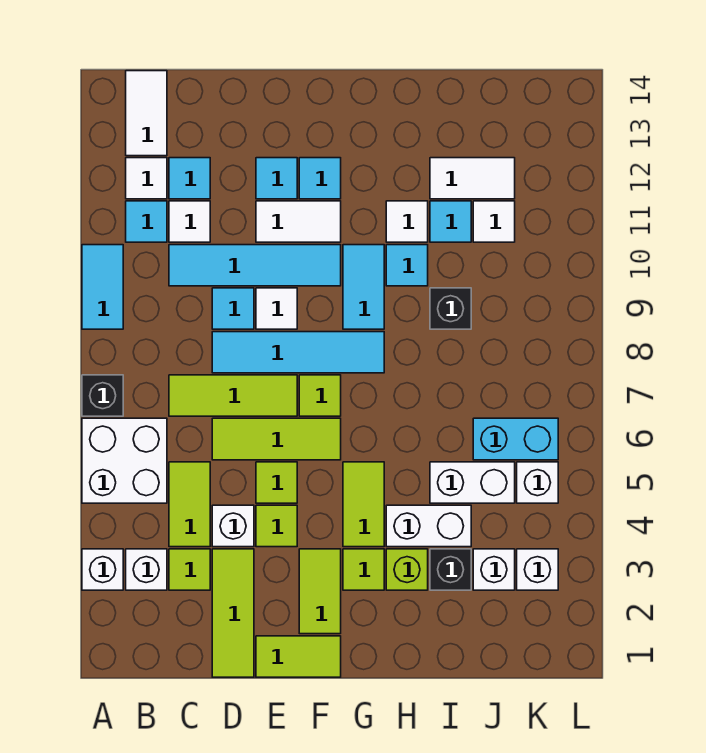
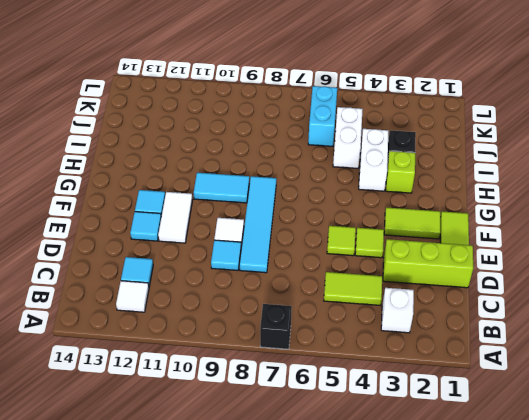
lime 1x3 brick [383,239,473,288] -> lime 1x3 tile [212,549,254,677]
none -> white 1x1 brick [82,549,123,590]
none -> white 2x2 brick [82,418,167,503]
none -> cyan 1x2 tile [82,245,123,329]
none -> cyan 1x1 tile [126,201,167,242]

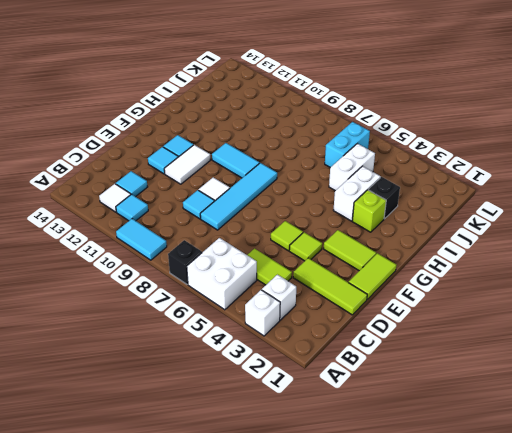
none -> white 1x2 tile [126,71,167,156]
none -> lime 1x1 tile [169,549,210,590]
none -> lime 1x3 tile [169,375,297,416]
none -> cyan 1x4 tile [169,245,341,286]

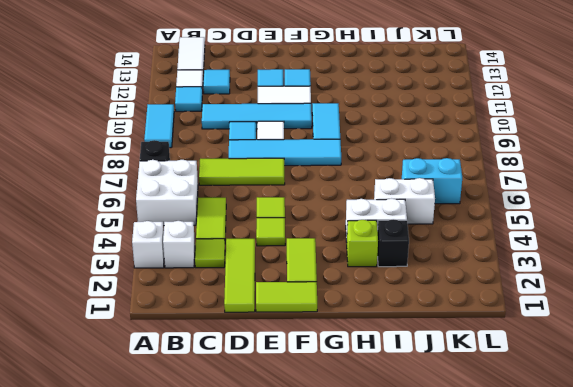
none -> white 1x1 tile [169,201,210,242]
none -> white 1x1 brick [212,505,254,547]
none -> lime 1x3 tile [212,418,341,460]
none -> lime 1x1 tile [299,375,341,416]

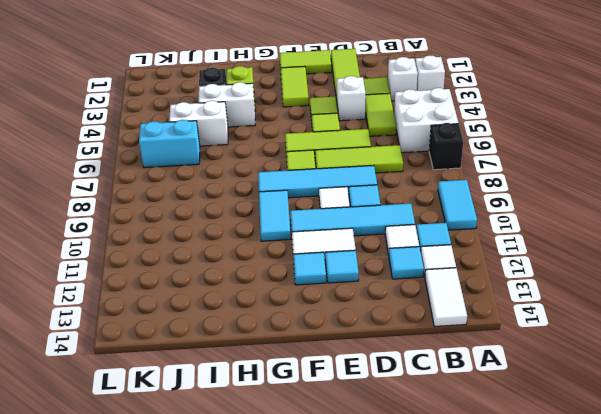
none -> lime 1x1 tile [343,549,384,590]
none -> lime 1x2 tile [343,462,384,547]
none -> cyan 1x1 tile [386,245,428,286]
none -> white 1x1 tile [386,201,428,242]

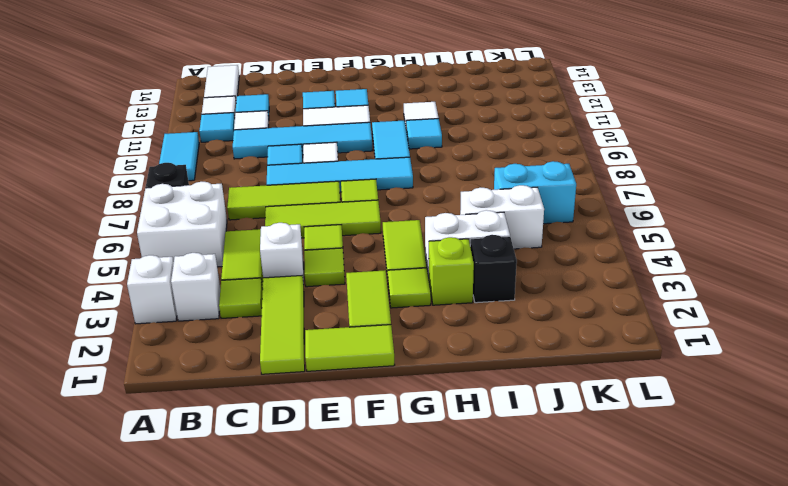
none -> black 1x1 brick [430,288,471,329]
none -> cyan 1x1 tile [430,201,471,242]
none -> white 1x2 tile [430,158,515,199]
none -> white 1x1 brick [473,549,515,590]

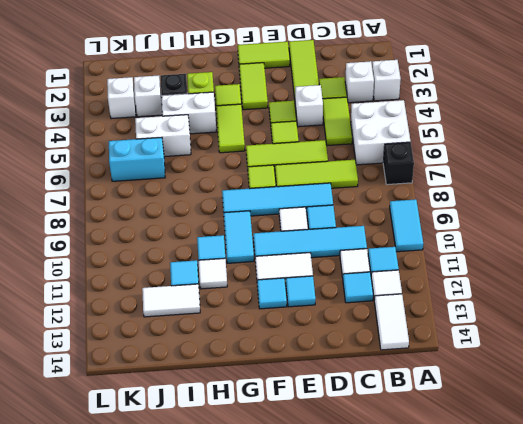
none -> black 1x1 brick [430,288,471,329]
none -> white 1x1 tile [473,201,515,242]
none -> white 1x1 brick [517,462,558,503]

